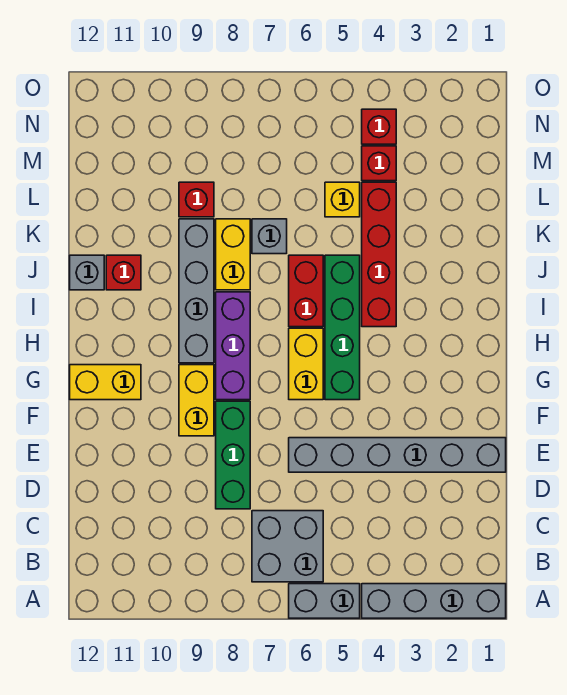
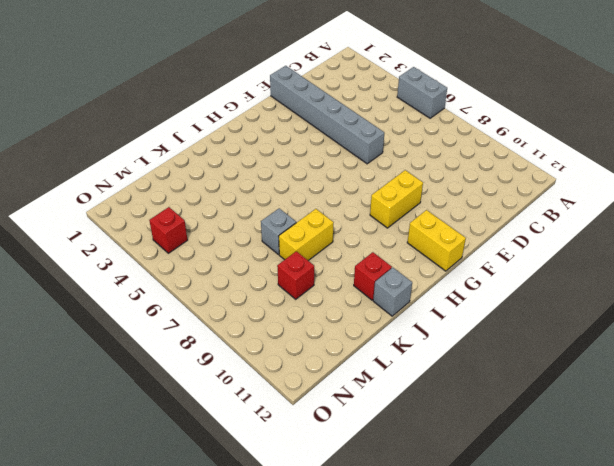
none -> grey 1x4 brick [362,584,506,618]
none -> grey 2x2 brick [252,511,323,582]
none -> green 1x3 brick [216,401,250,509]

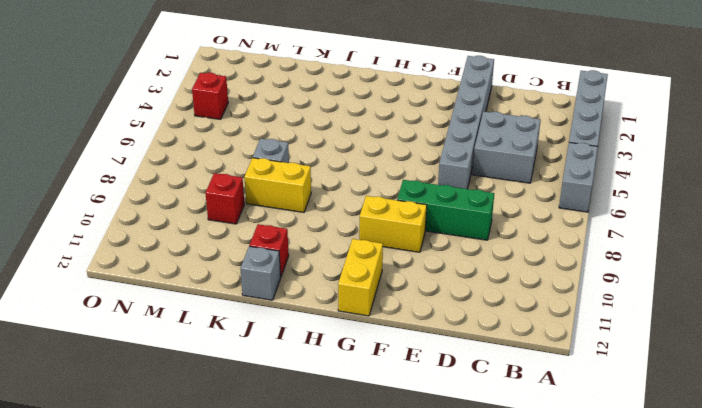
grey 2x2 brick [472,112,541,183] -> grey 2x2 brick moved to [252,511,323,582]
none -> green 1x4 brick [325,255,360,400]
none -> yellow 1x2 brick [289,328,323,400]
none -> purple 1x3 brick [216,292,250,400]

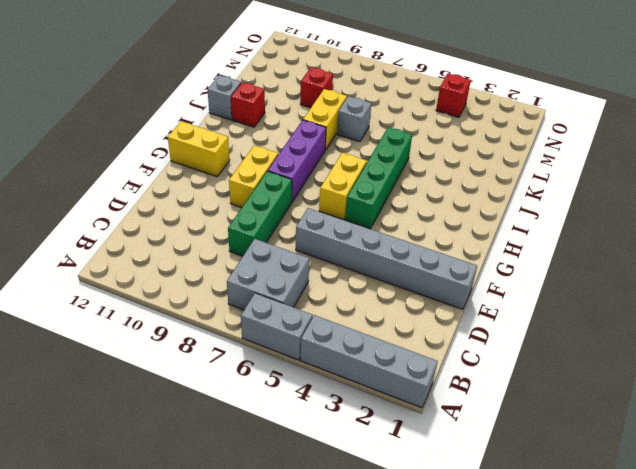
none -> grey 1x4 brick [179,219,214,363]
none -> red 1x4 brick [362,182,396,327]
none -> red 1x2 brick [289,255,323,327]

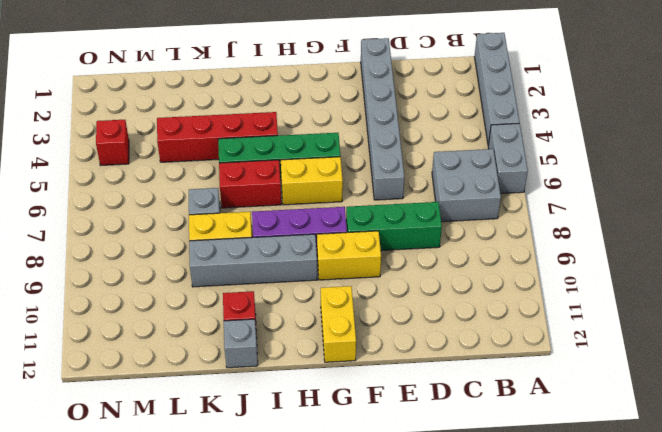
none -> yellow 1x1 brick [325,182,360,217]
none -> red 1x1 brick [179,182,214,217]
none -> red 1x1 brick [362,146,396,181]

